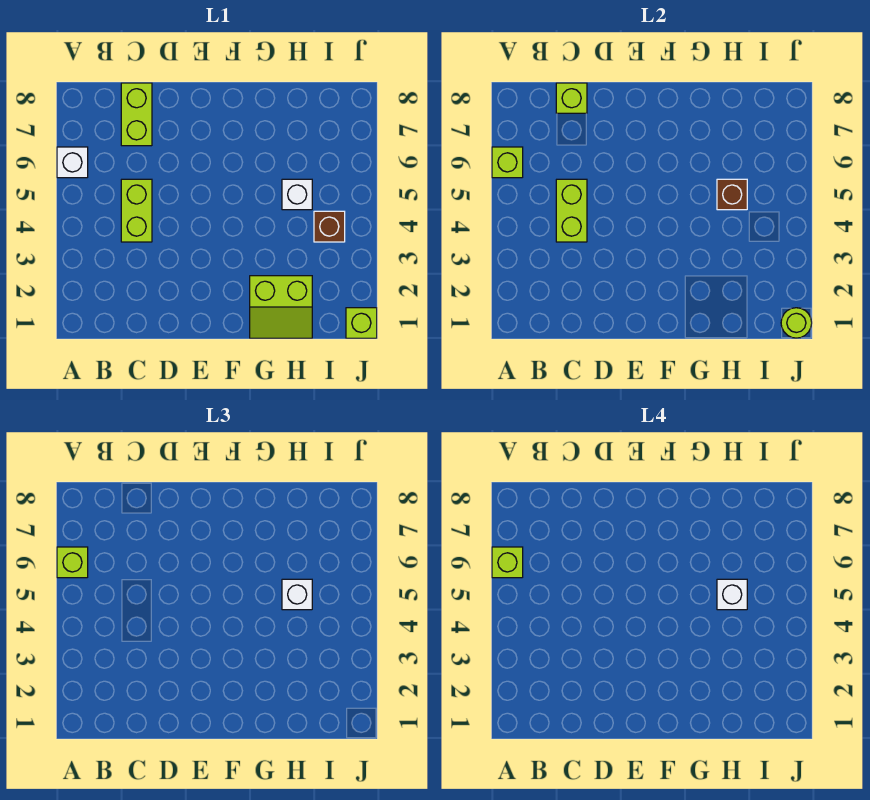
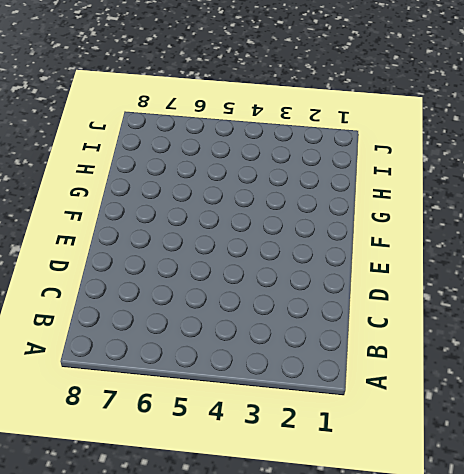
none -> white 1x1 brick [57,147,88,178]
none -> lime 1x2 brick [121,179,152,242]
none -> lime 1x2 brick [121,83,152,146]

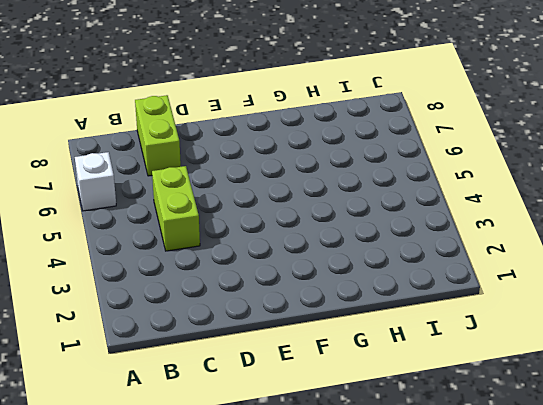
none -> lime 2x2 slope [250,276,312,338]
none -> white 1x1 brick [282,179,312,210]
none -> brown 1x1 brick [314,211,345,242]

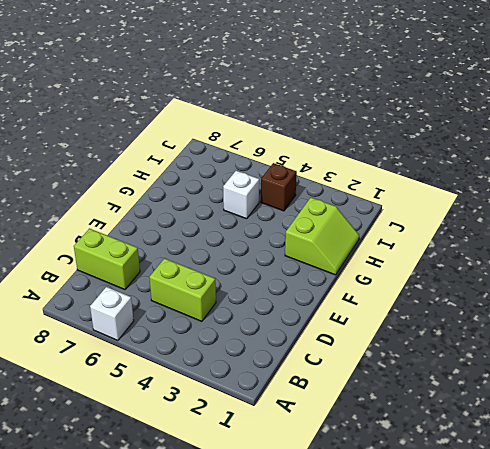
none -> lime 1x1 brick [346,308,377,338]
none -> lime 1x1 brick [492,147,523,178]
none -> lime 1x2 brick [556,179,587,242]

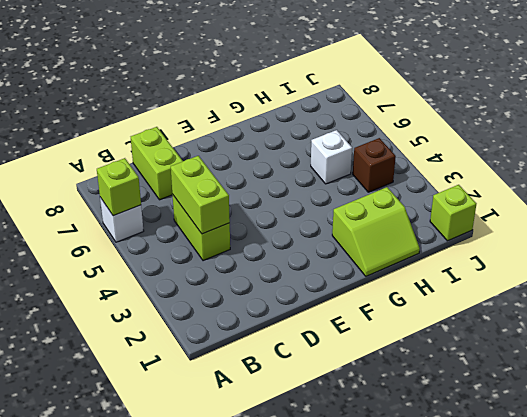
none -> lime 1x1 brick [556,83,587,113]
none -> brown 1x1 brick [717,179,747,210]
none -> lime 1x1 round brick [781,308,812,338]

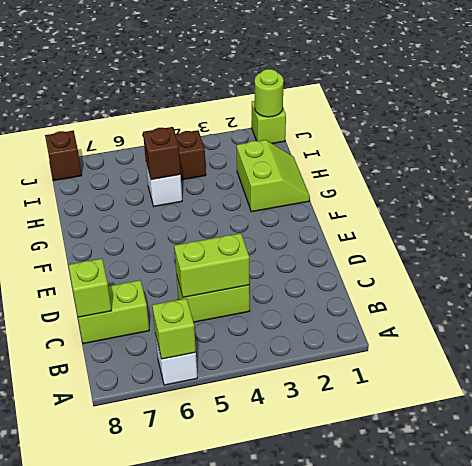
brown 1x1 brick [45,131,82,181] -> none
none -> lime 1x1 brick [57,547,88,578]
none -> white 1x1 brick [282,579,312,610]
none -> lime 1x1 brick [492,547,523,578]

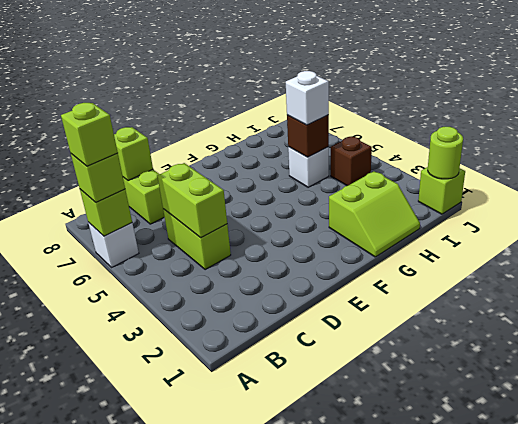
none -> white 1x1 brick [717,579,747,610]

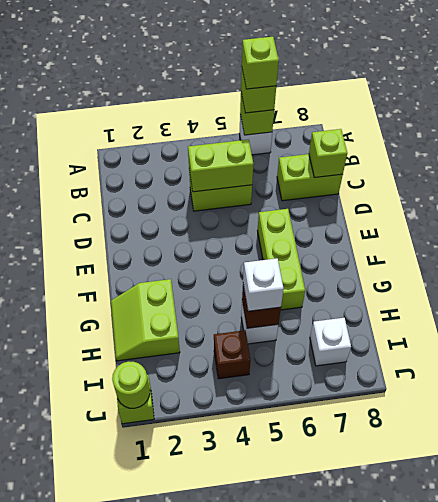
lime 1x3 brick [257,209,305,310] -> none
white 1x1 brick [310,318,351,366] -> white 1x1 brick moved to [717,579,747,610]

